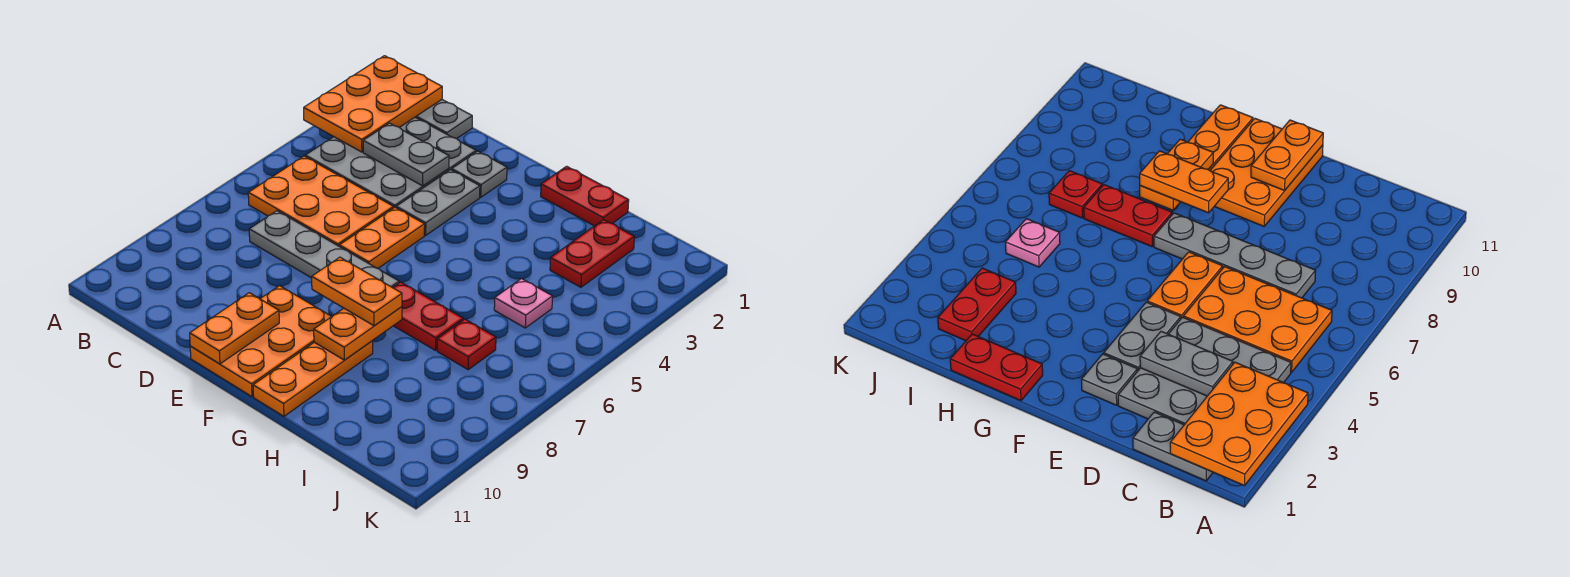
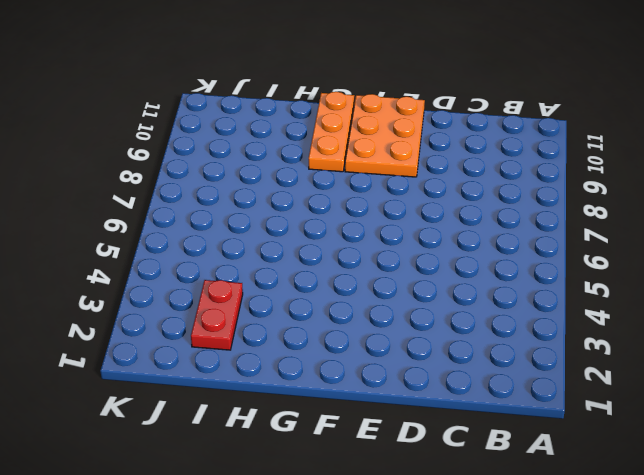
none -> grey 1x2 plate [416,100,472,139]
none -> grey 3x3 plate [305,117,476,208]
none -> orange 2x3 plate [248,156,394,246]

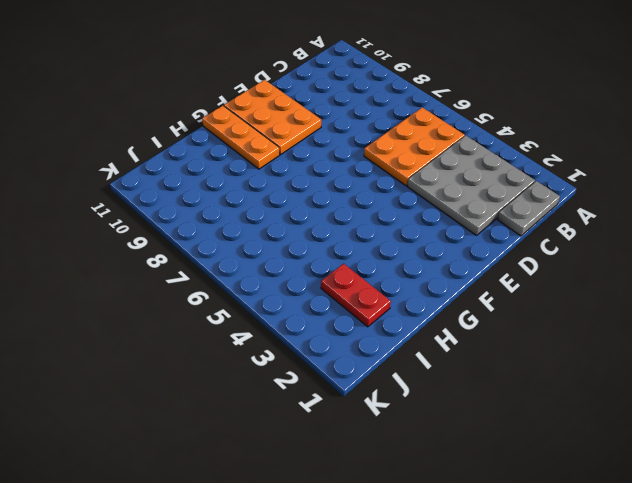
none -> grey 1x4 plate [249,211,399,288]
none -> grey 1x1 plate [452,151,507,197]
none -> grey 1x2 plate [396,170,480,235]

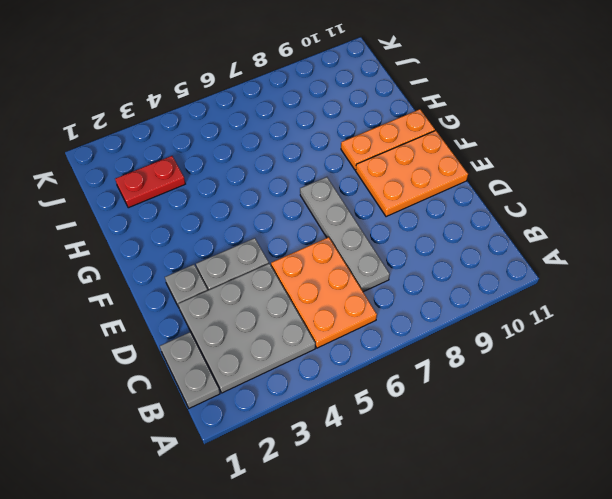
none -> orange 1x2 plate [339,207,425,268]
none -> red 1x2 plate [541,166,629,226]
none -> red 1x2 plate [393,282,463,350]

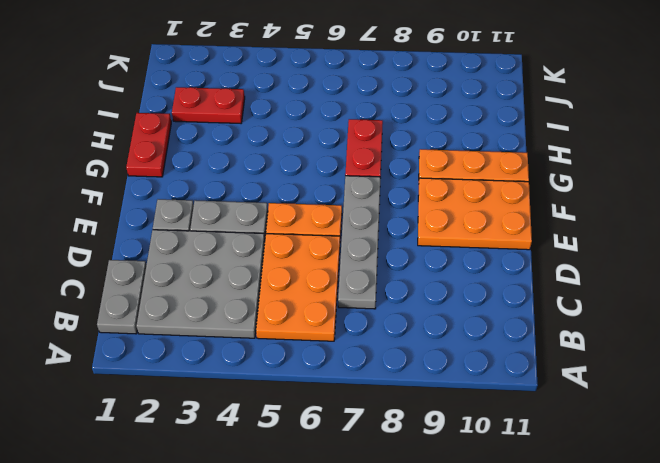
none -> pink 1x1 plate [494,279,552,328]
none -> red 1x1 plate [437,319,496,369]
none -> orange 2x3 plate [304,56,442,152]

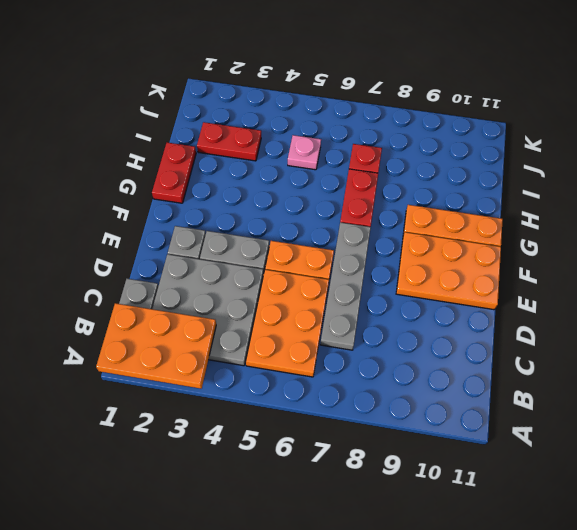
none -> grey 1x2 plate [363,123,449,186]
none -> orange 1x2 plate [190,293,279,364]
none -> orange 1x2 plate [314,307,402,360]

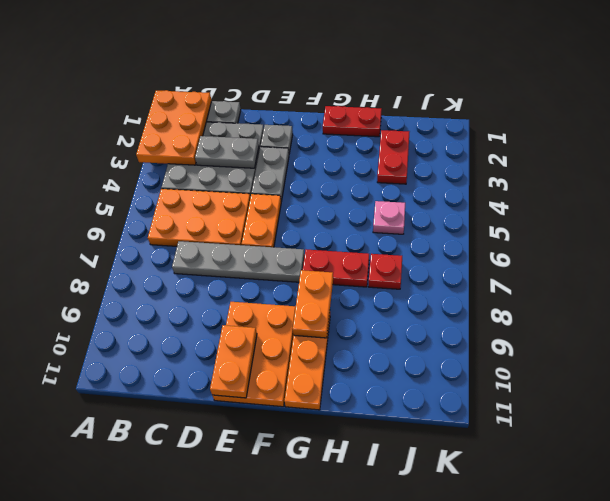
none -> orange 1x2 plate [312,257,402,326]

